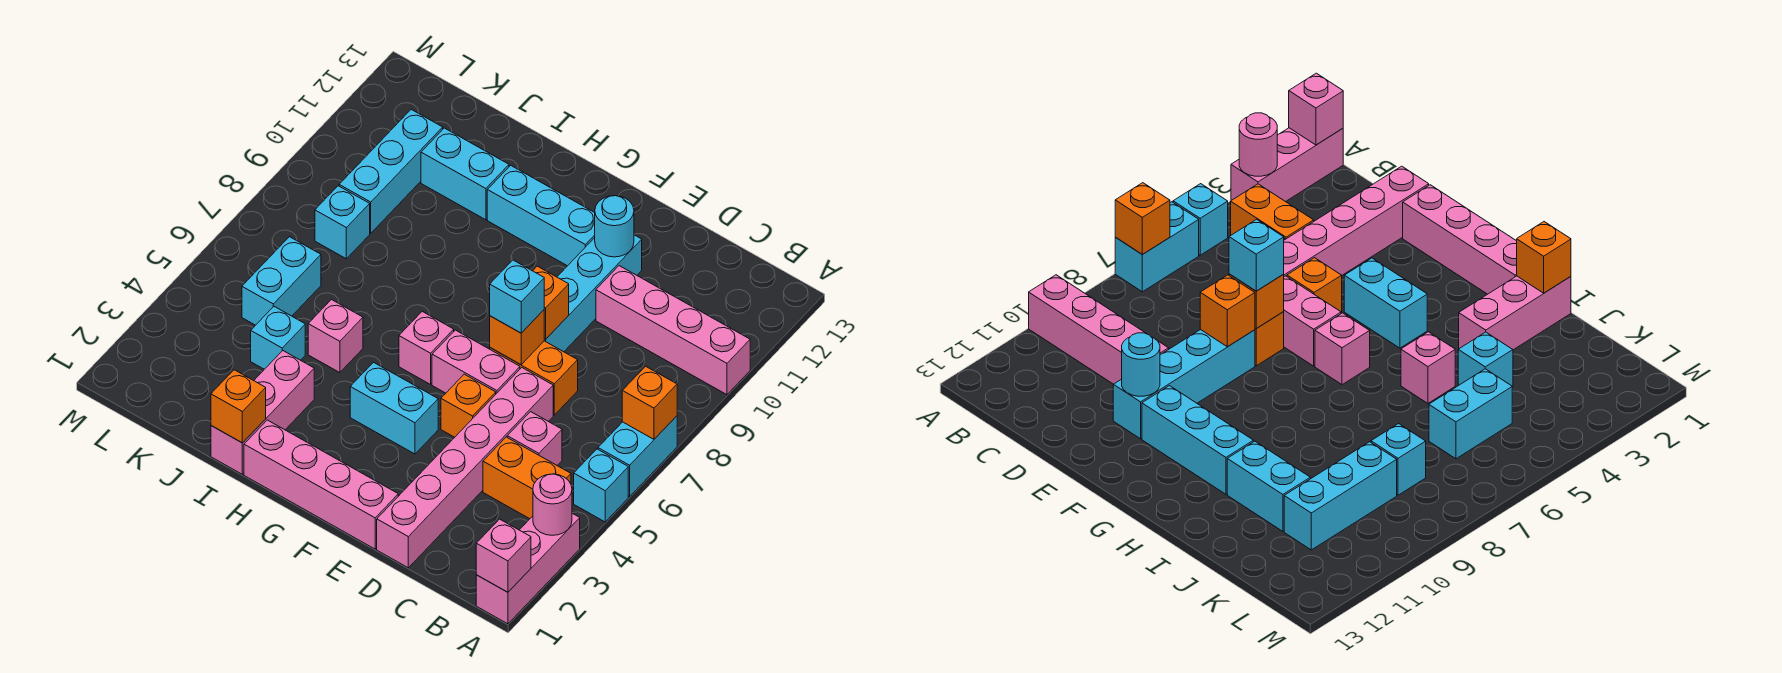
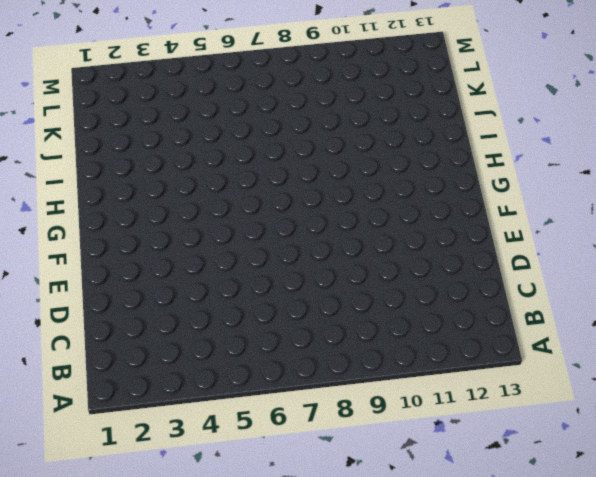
none -> pink 1x3 brick [476,513,580,624]
none -> cyan 1x1 brick [574,449,628,522]
none -> cyan 1x2 brick [598,416,677,496]
none -> pink 1x4 brick [596,266,750,395]

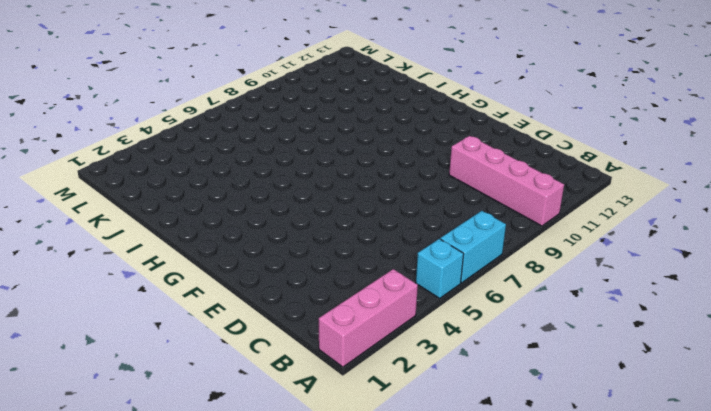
none -> orange 1x2 brick [483,437,571,519]
none -> pink 1x1 brick [507,412,562,465]
none -> pink 1x6 brick [377,368,553,568]
none -> orange 1x2 brick [490,341,578,415]

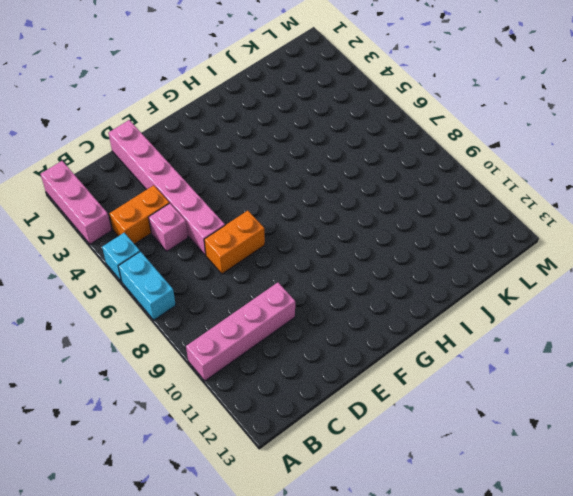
none -> pink 1x4 brick [244,420,398,549]
none -> orange 1x1 brick [441,374,496,437]
none -> pink 1x2 brick [432,330,520,394]
none -> cyan 1x4 brick [544,235,642,352]

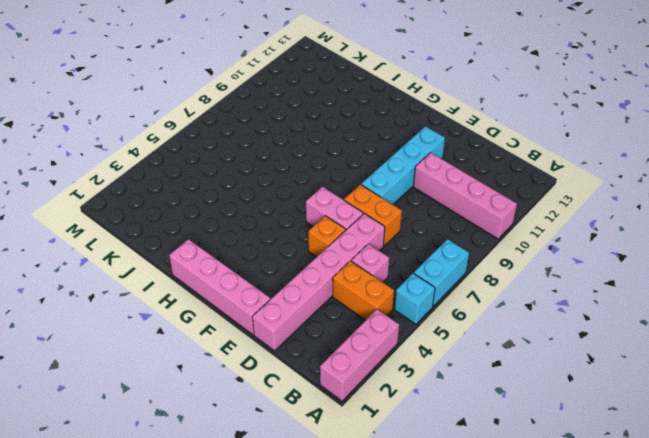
none -> cyan 1x2 brick [350,362,438,454]
none -> cyan 1x3 brick [487,165,595,266]
none -> pink 1x1 brick [399,312,454,384]
none -> pink 1x3 brick [211,351,314,474]

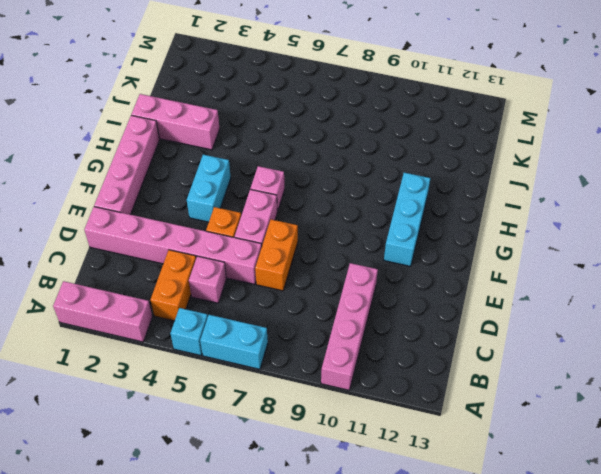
none -> cyan 1x4 brick [544,235,642,352]
none -> pink 1x1 brick [308,300,363,373]
none -> cyan 1x2 brick [421,128,509,220]
none -> cyan 1x1 brick [251,307,305,369]

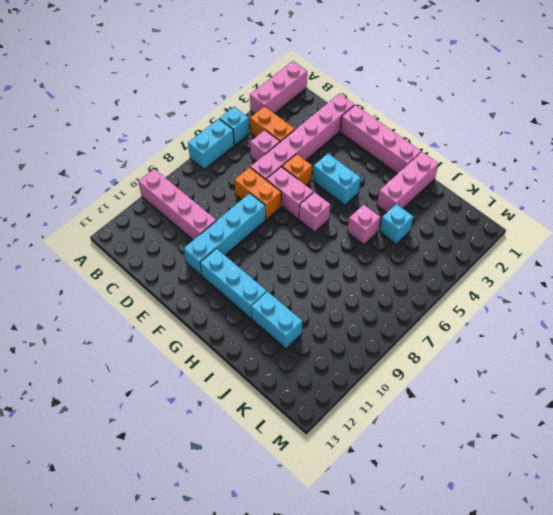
none -> cyan 1x2 brick [242,237,321,325]
none -> cyan 1x1 brick [315,186,370,259]
none -> cyan 1x3 brick [339,109,443,233]
none -> pink 1x1 brick [476,519,531,592]

